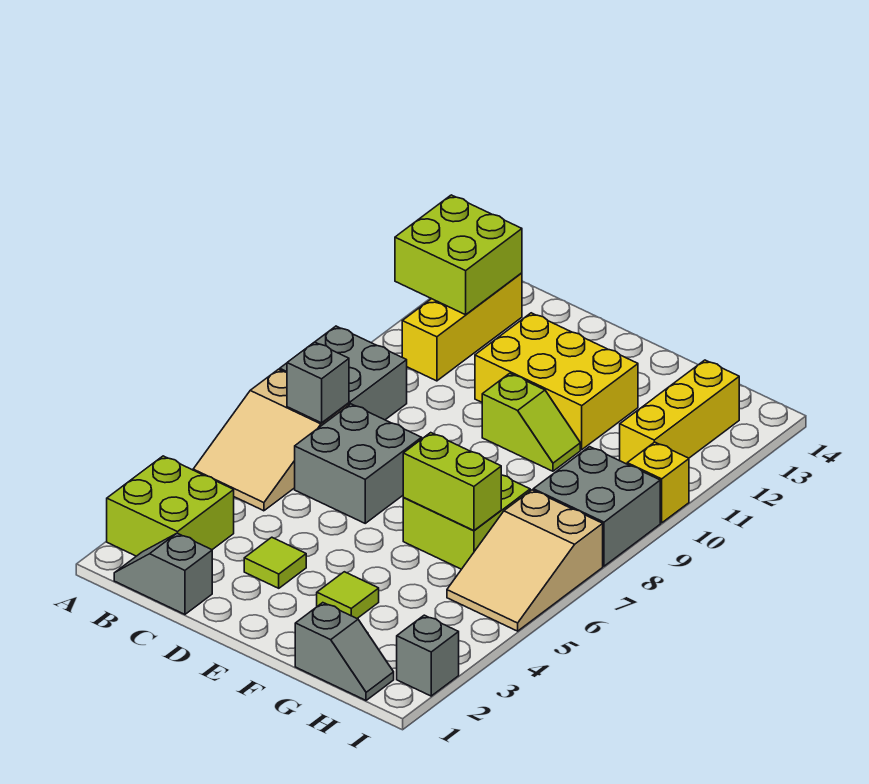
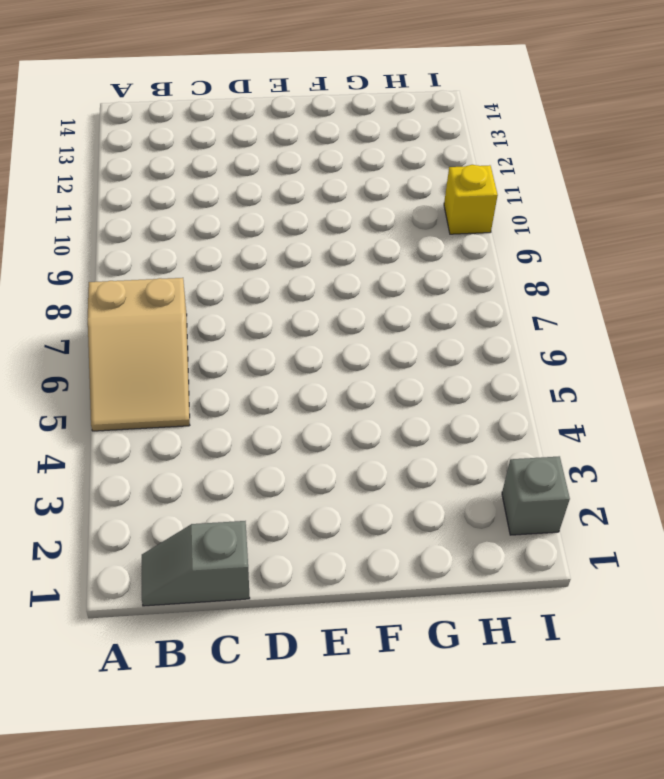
none -> lime 2x2 brick [107,456,234,556]
none -> grey 2x2 brick [280,326,407,420]
none -> yellow 1x3 brick [402,273,522,381]

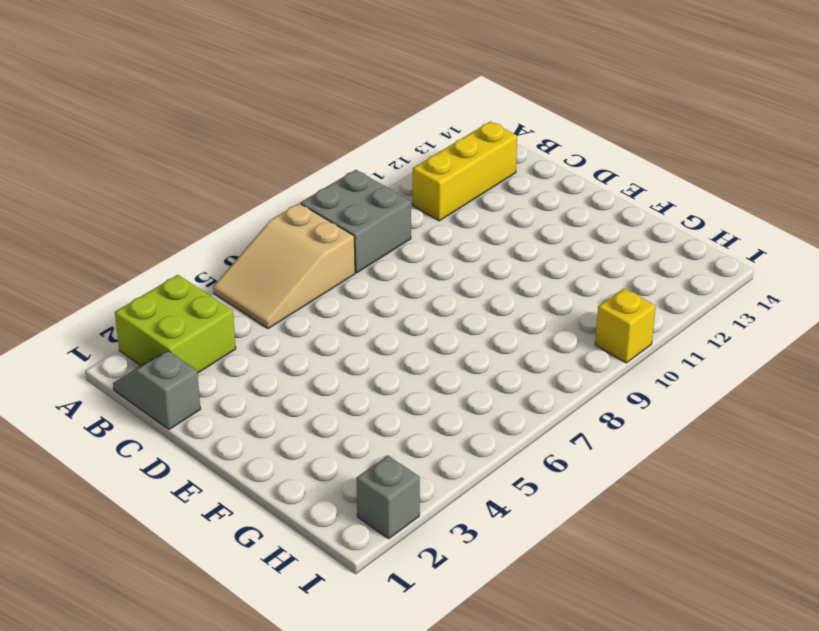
none -> grey 2x2 brick [295,404,422,523]
none -> lime 1x1 tile [244,537,306,588]
none -> yellow 2x3 brick [475,313,638,450]

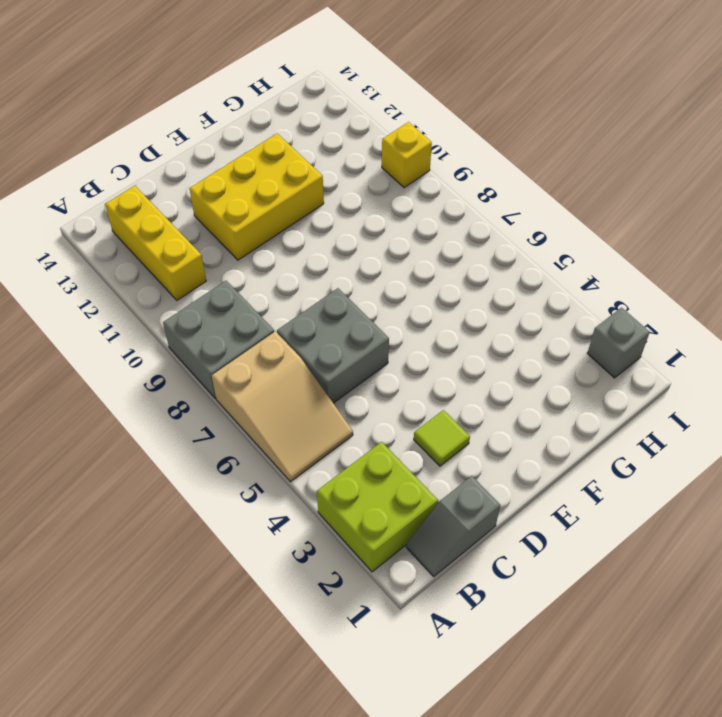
none -> lime 1x2 slope [482,373,580,471]
none -> lime 1x1 tile [317,572,379,618]
none -> lime 2x2 brick [403,475,530,569]

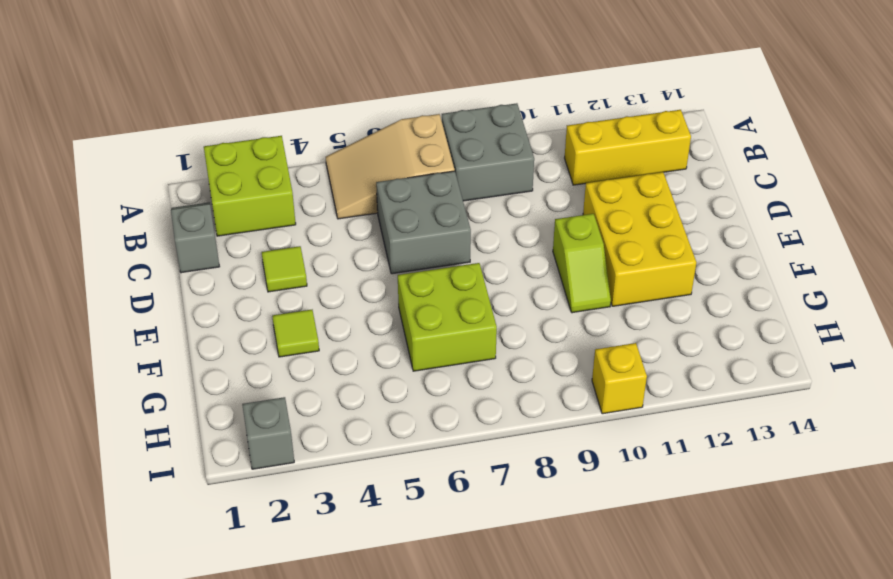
none -> grey 1x2 slope [295,603,394,700]
none -> tan 2x3 slope [447,490,603,631]
none -> grey 2x2 brick [533,447,660,566]

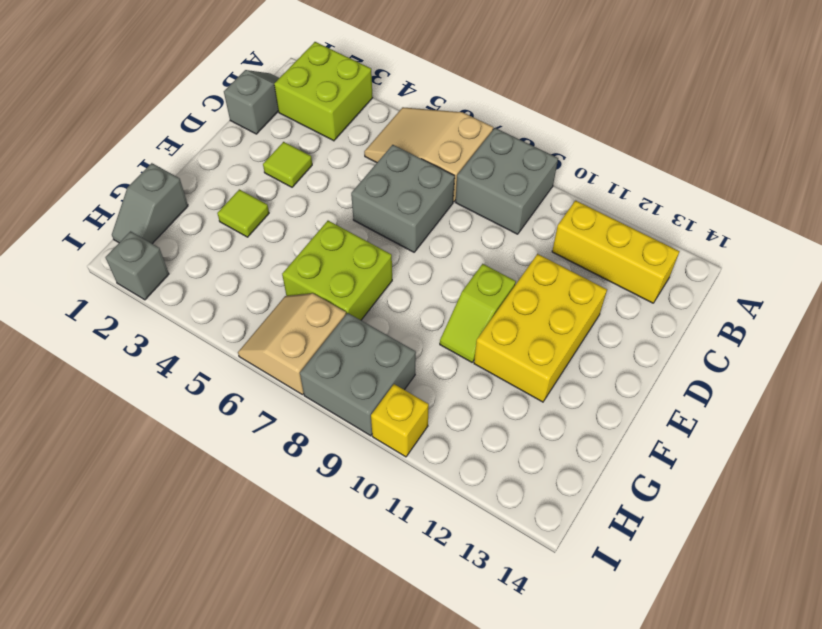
tan 2x2 slope [238,293,346,395] -> tan 2x3 slope [447,490,603,631]
none -> yellow 1x3 brick [620,360,739,464]
none -> lime 2x2 brick [395,195,522,315]
none -> grey 1x1 brick [287,342,349,423]

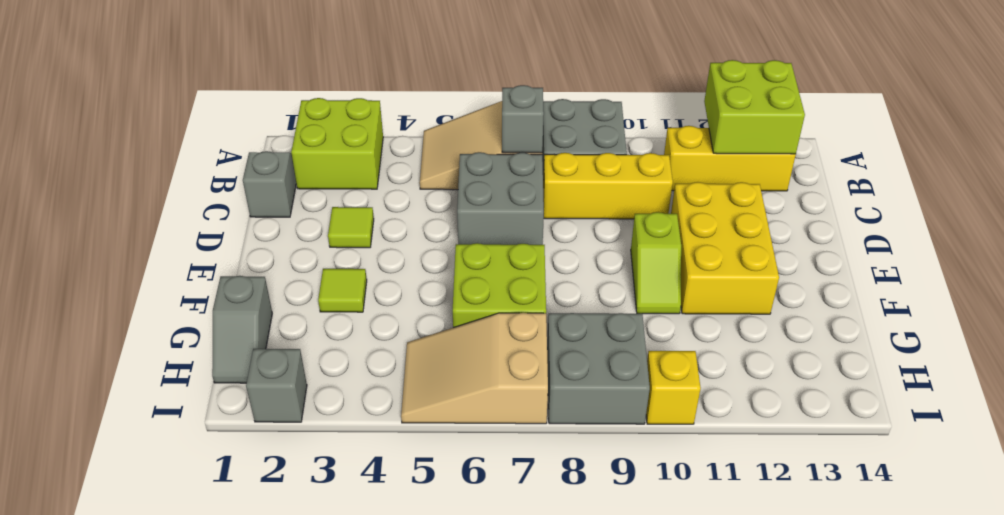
yellow 1x3 brick [543,153,673,219] -> yellow 1x3 brick moved to [620,360,739,464]
none -> lime 1x2 brick [403,433,501,531]

